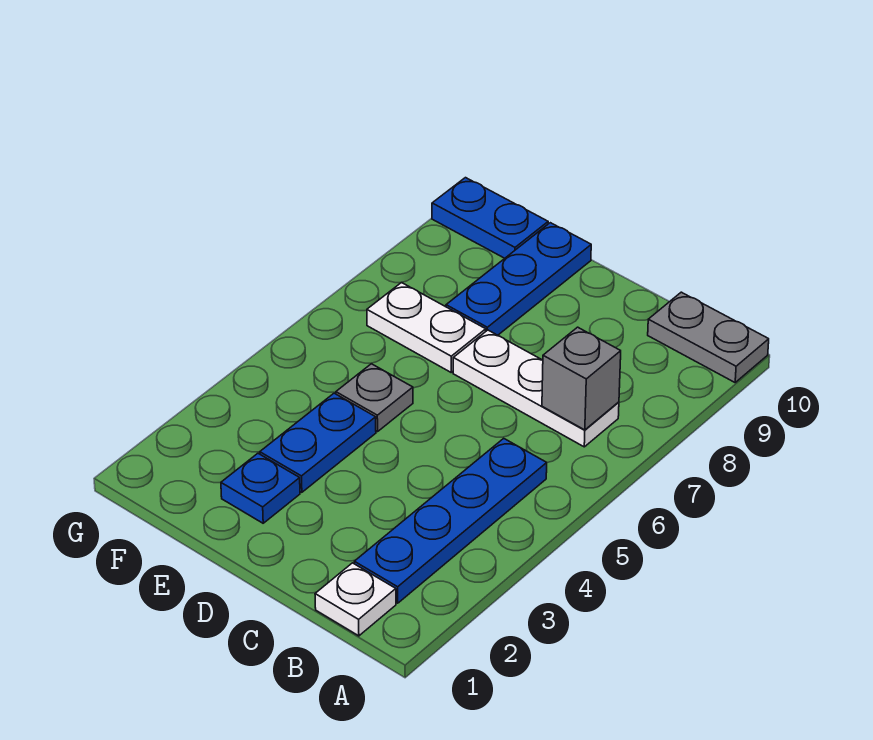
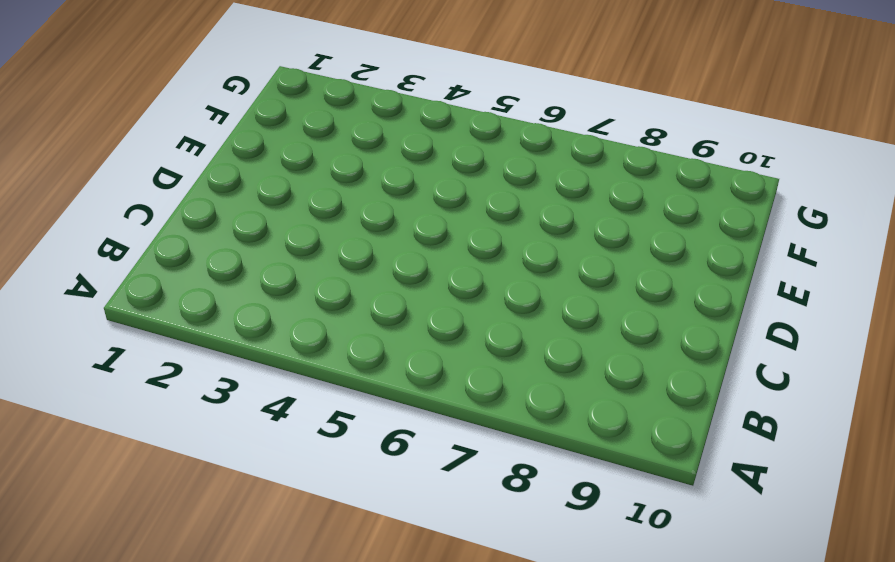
none -> grey 1x2 plate [648,292,769,382]
none -> white 1x1 plate [315,563,396,636]

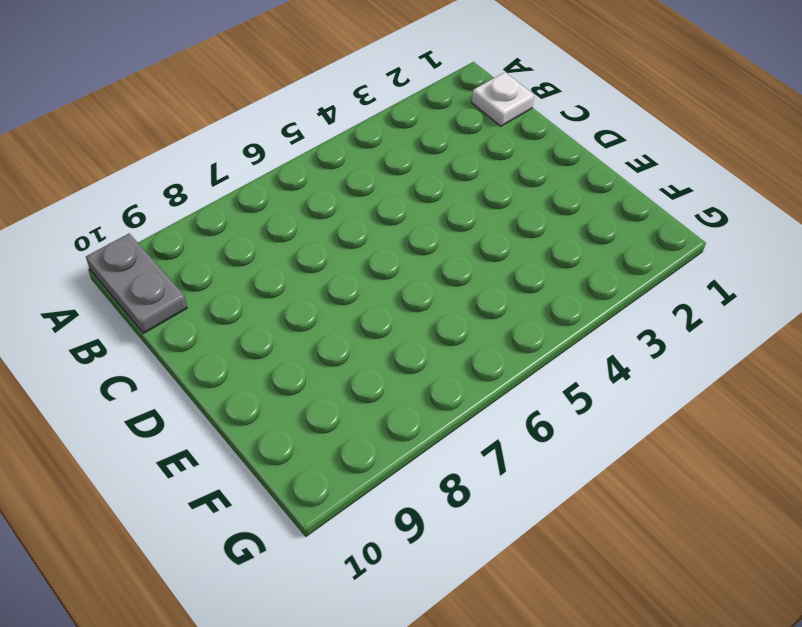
none -> blue 1x4 plate [354,438,547,603]
none -> white 1x3 plate [453,330,619,447]

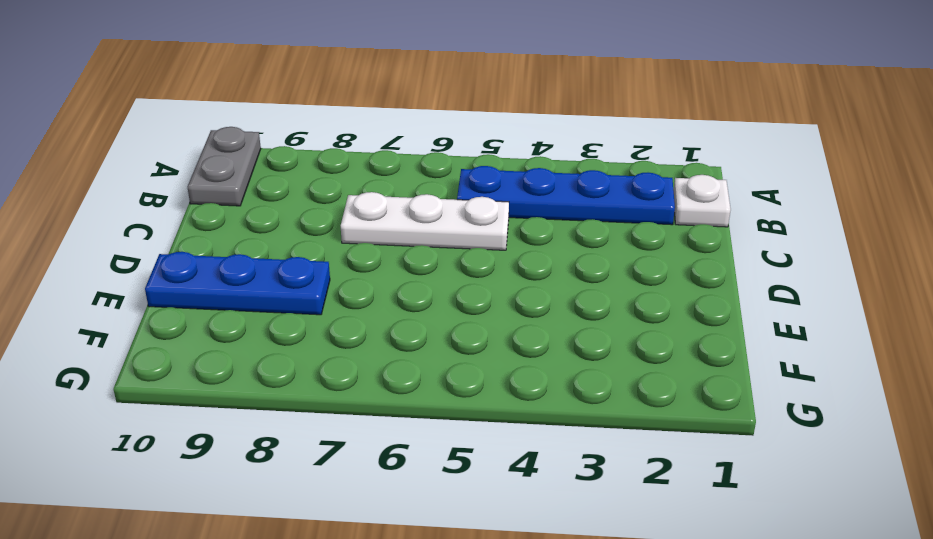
white 1x3 plate [341,192,509,250] -> white 1x3 plate turned to [453,330,619,447]
none -> blue 1x1 plate [221,453,300,523]
none -> blue 1x2 plate [260,393,376,492]

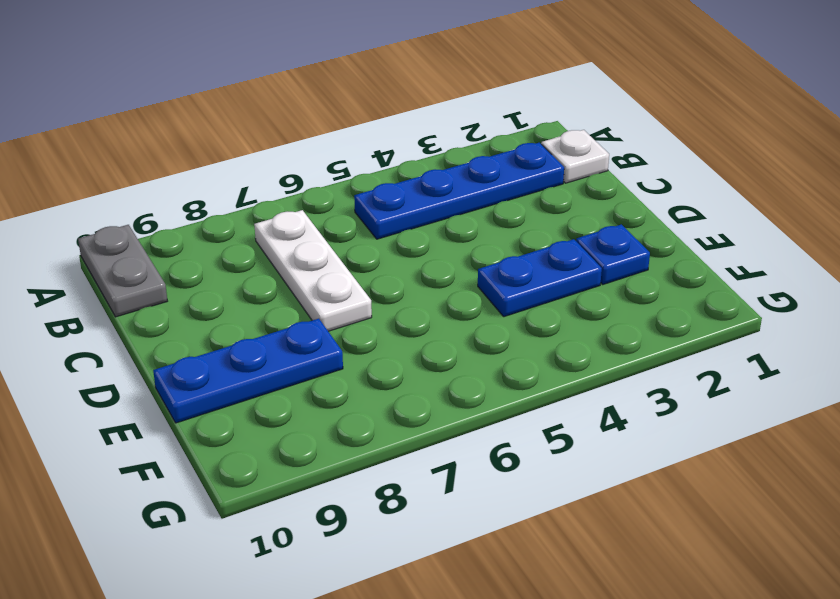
none -> grey 1x1 plate [336,364,413,432]
none -> white 1x2 plate [367,282,486,372]

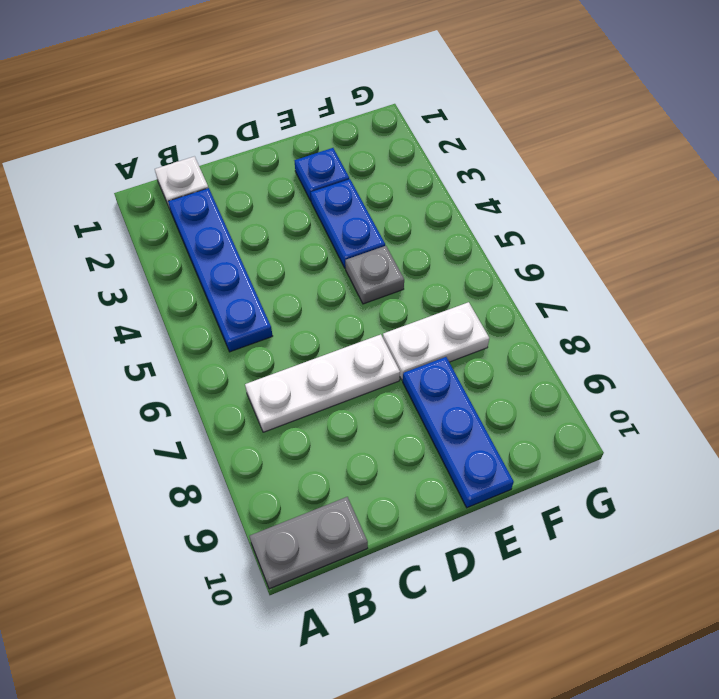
none -> blue 1x2 plate [432,178,548,258]
none -> grey 1x1 brick [542,327,621,430]

